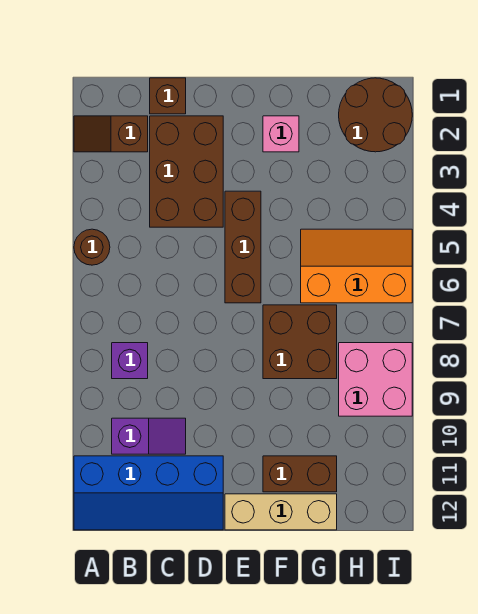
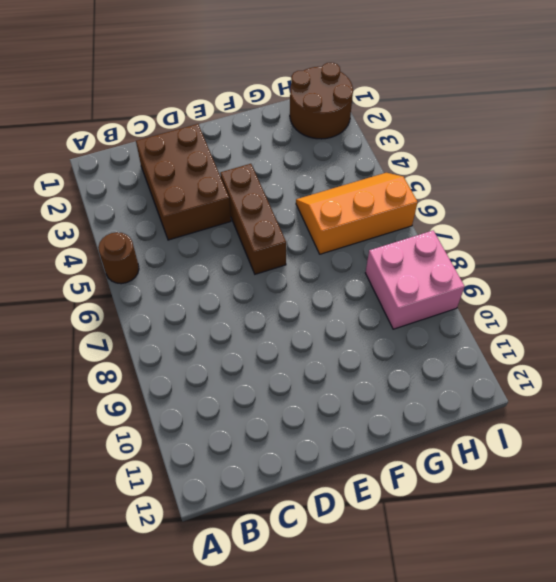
none -> brown 1x2 slope [74,116,148,152]
none -> blue 2x4 slope [74,456,223,530]
none -> purple 1x1 brick [112,343,148,379]

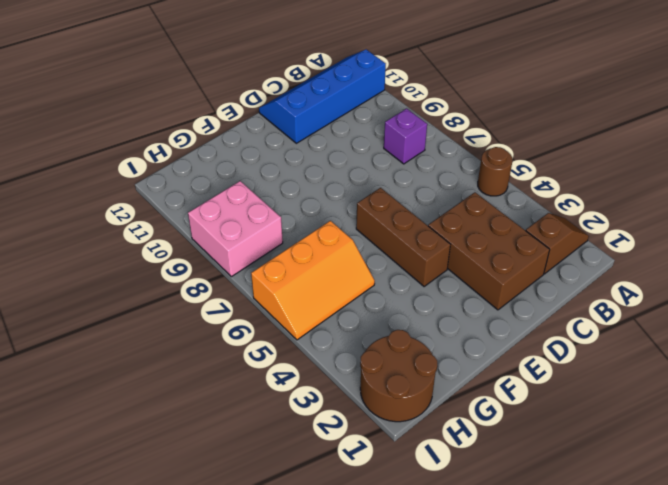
none -> purple 1x2 slope [112,418,186,454]
none -> brown 1x1 brick [150,78,186,114]
none -> tan 1x3 brick [225,494,337,530]

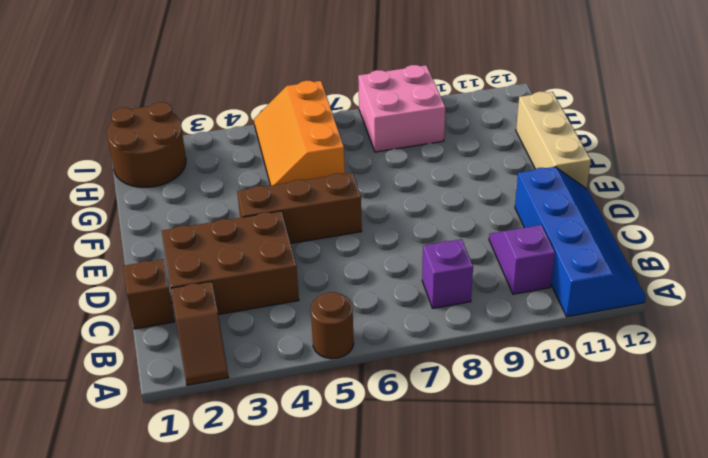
none -> pink 1x1 brick [263,116,299,152]
none -> brown 2x2 brick [263,305,337,379]
none -> brown 1x2 brick [263,456,337,492]

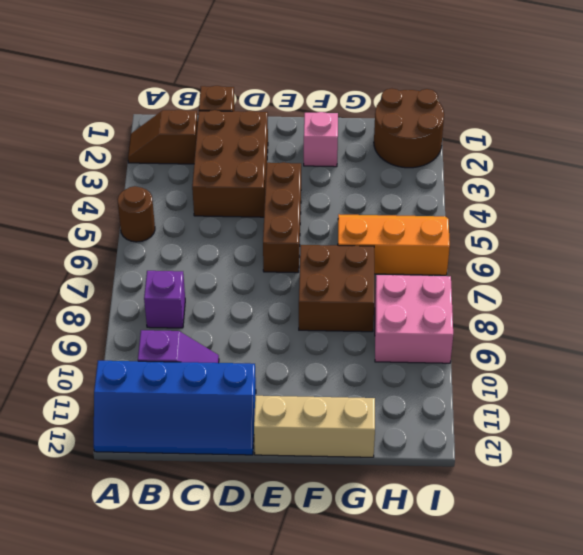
none -> brown 1x2 brick [263,456,337,492]

